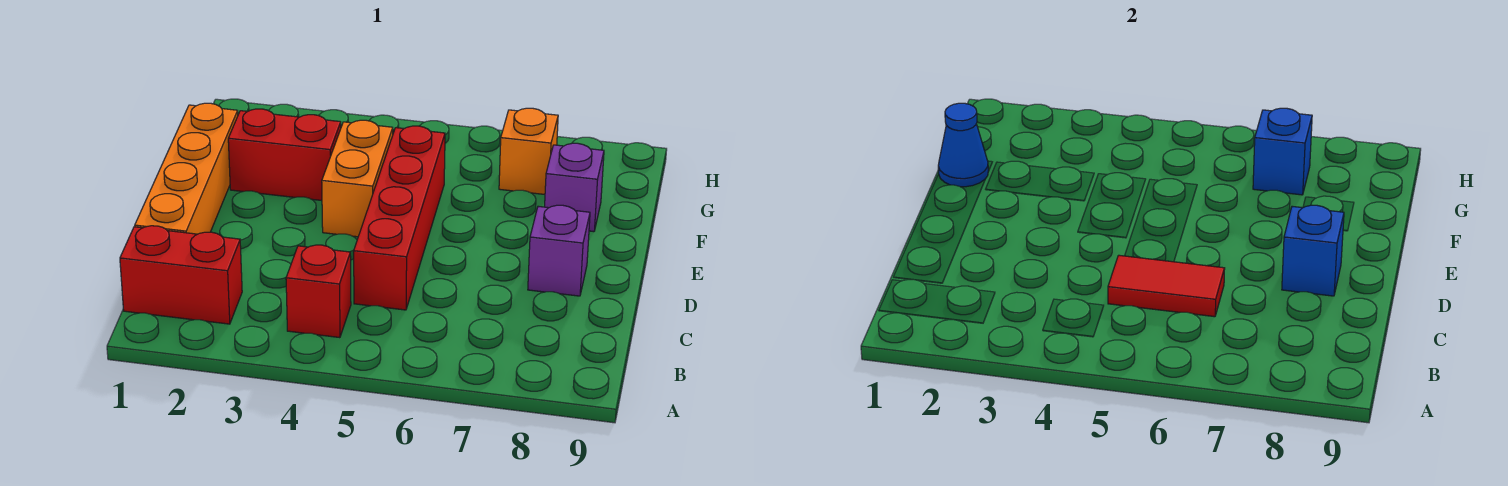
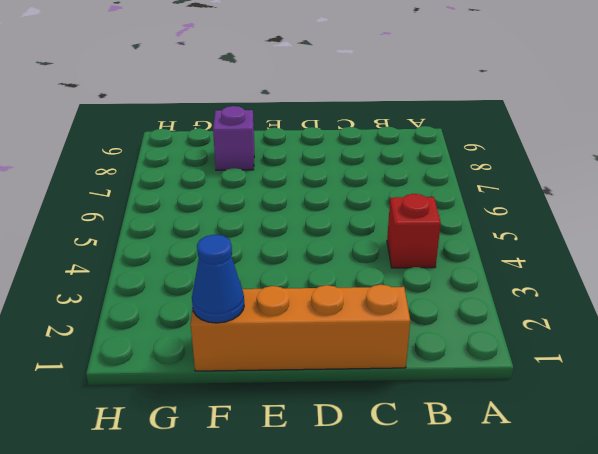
none -> red 1x2 brick [120,226,242,324]
none -> red 1x4 brick [354,126,445,310]
none -> purple 1x1 brick [528,205,590,296]

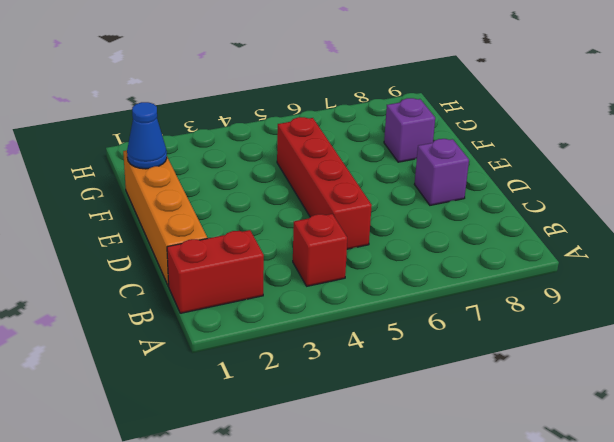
none -> orange 1x2 brick [322,120,393,237]
none -> red 1x2 brick [228,109,341,201]
none -> orange 1x1 brick [499,108,558,194]

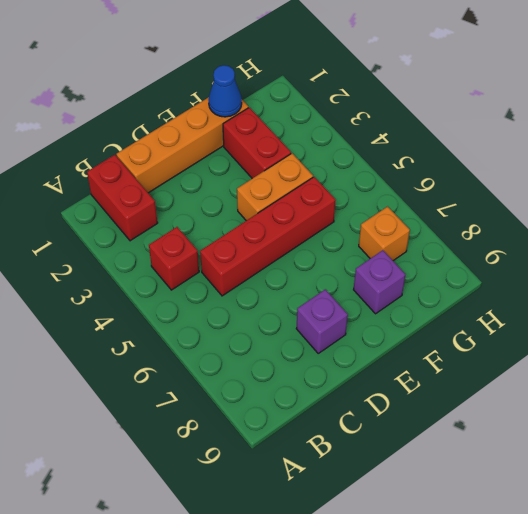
none -> red 1x2 tile [1108,255,1225,317]
none -> blue 1x1 brick [1282,205,1344,296]
none -> blue 1x1 brick [1253,108,1312,195]

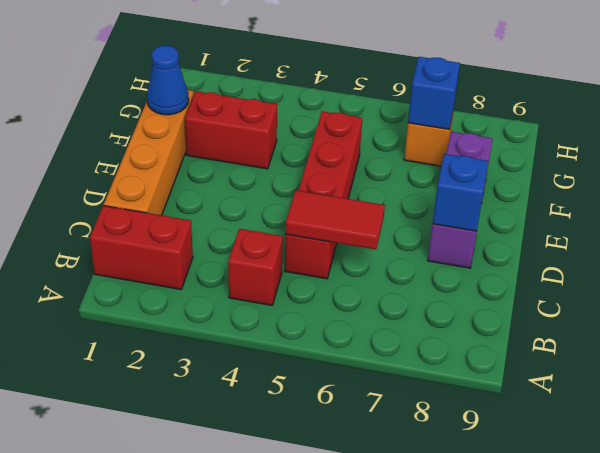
none -> orange 1x2 brick [322,120,393,237]

